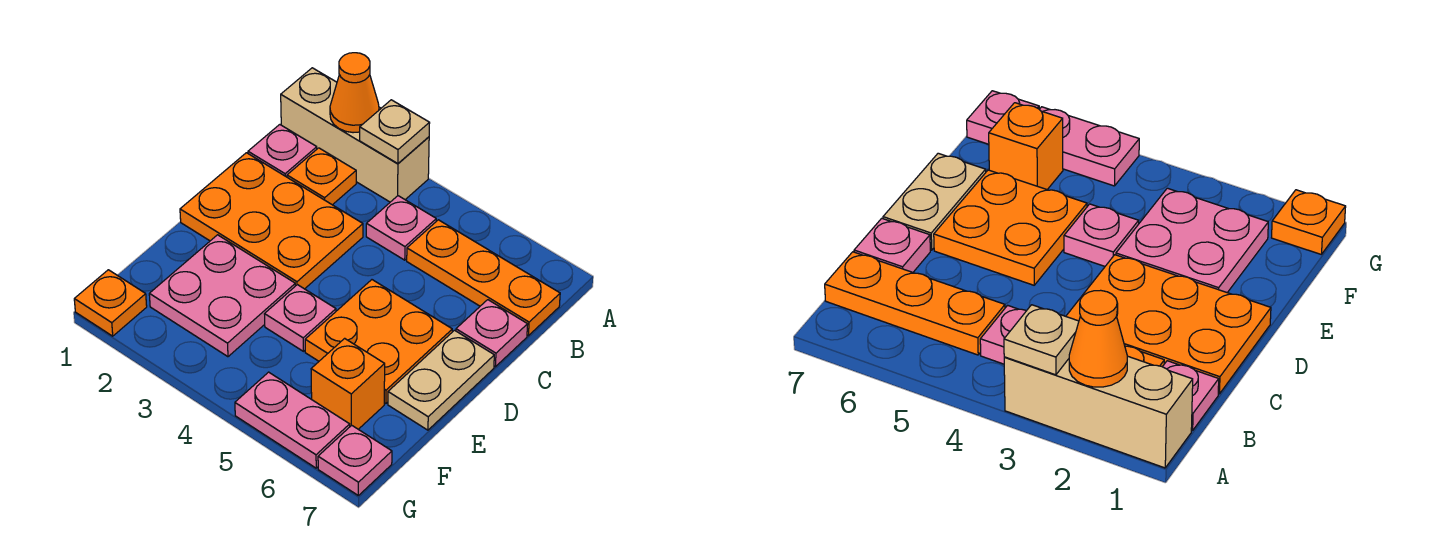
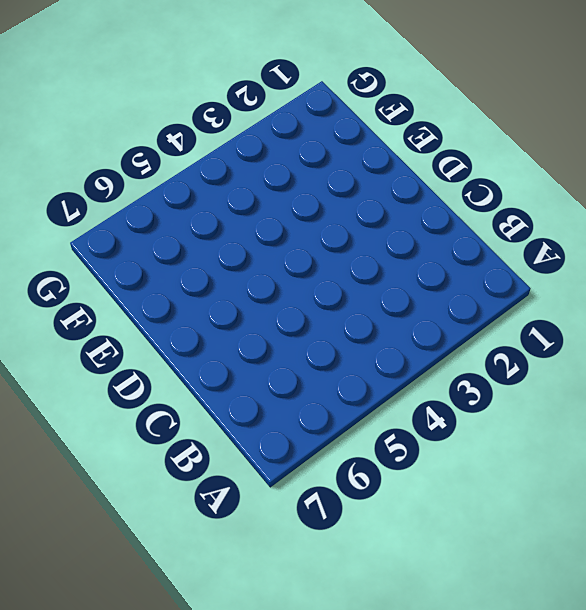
none -> tan 1x3 brick [281,68,429,202]
none -> pink 1x1 plate [248,125,317,177]
none -> orange 1x1 plate [287,148,356,205]

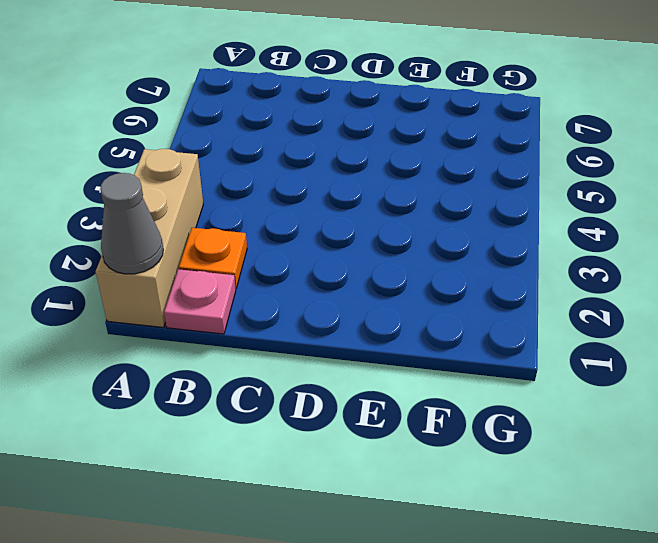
grey 1x1 cone [100,173,163,274] -> none
none -> pink 1x1 plate [366,196,436,260]
none -> orange 1x3 plate [407,220,560,336]
none -> orange 2x3 plate [180,153,363,289]

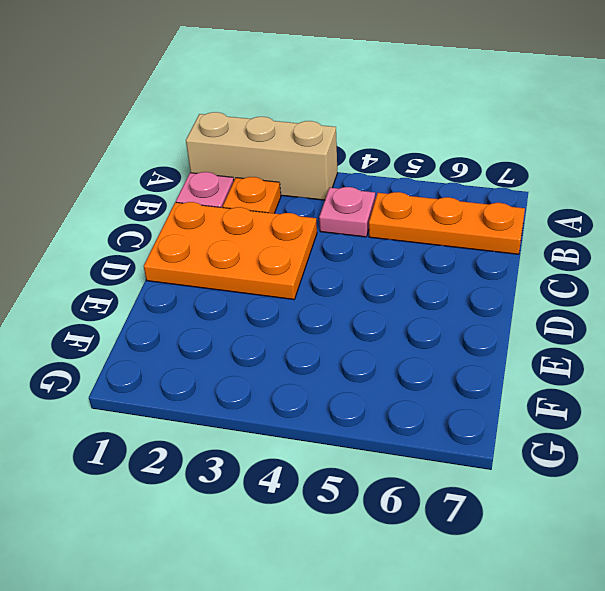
none -> pink 1x1 plate [456,300,528,367]
none -> orange 2x2 plate [305,280,452,404]
none -> tan 1x2 plate [388,330,494,430]

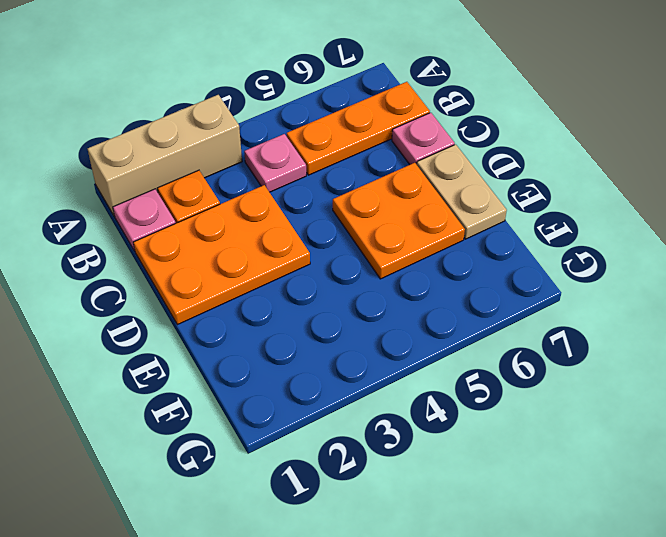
none -> pink 2x2 plate [149,235,295,357]
none -> pink 1x1 plate [265,285,336,351]
none -> orange 1x1 brick [311,338,385,429]

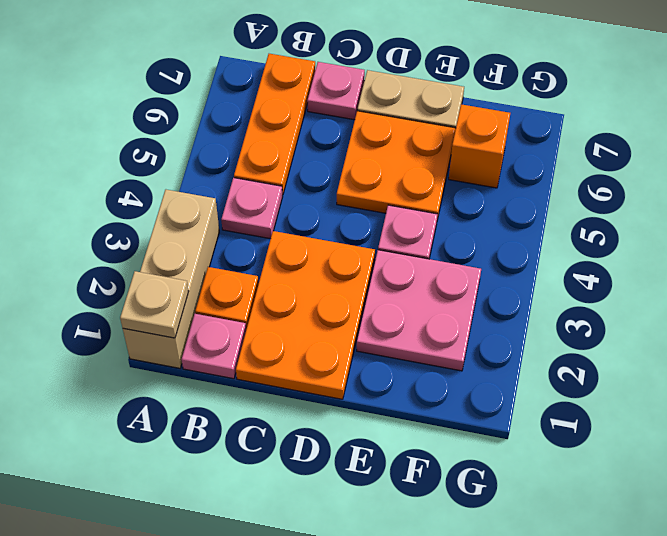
tan 1x1 plate [120,271,189,338] -> tan 1x1 plate moved to [360,100,430,164]
none -> orange 1x1 plate [74,270,147,336]
none -> pink 1x2 plate [235,372,350,468]
none -> pink 1x1 plate [318,425,392,495]

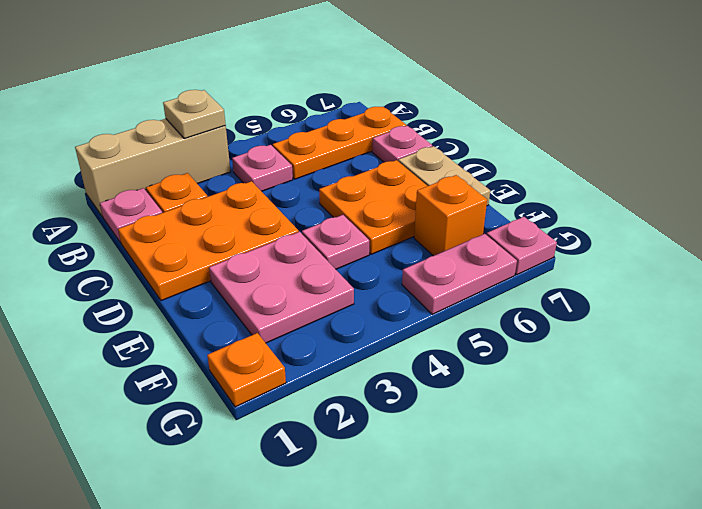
none -> orange 1x1 cone [330,53,379,133]

